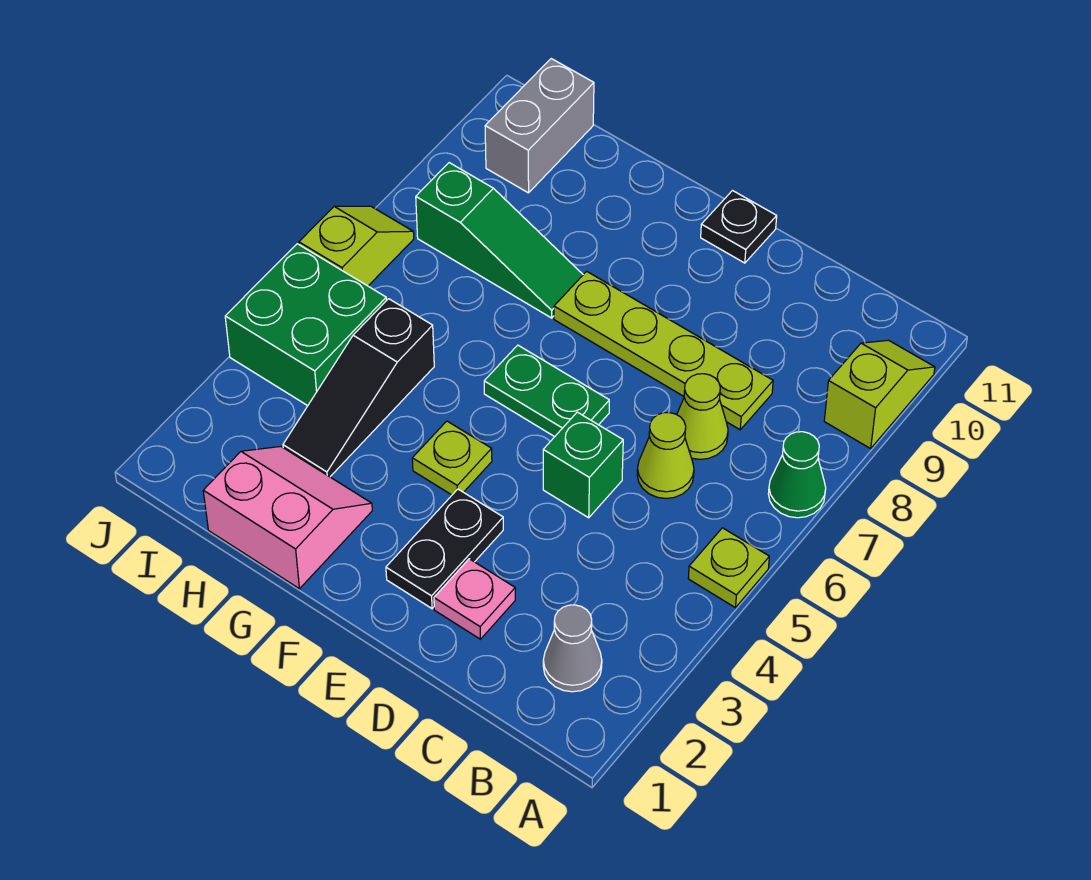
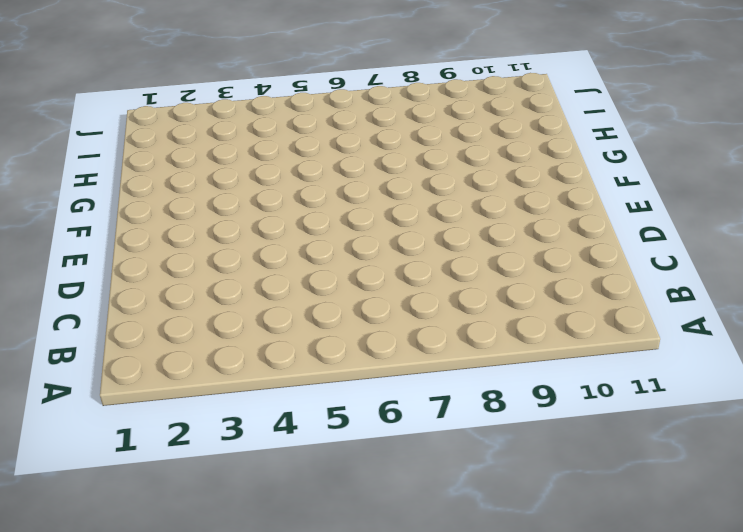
none -> lime 1x1 plate [688,528,769,608]
none -> green 1x1 cone [768,432,826,518]
none -> lime 1x2 slope [824,340,935,449]

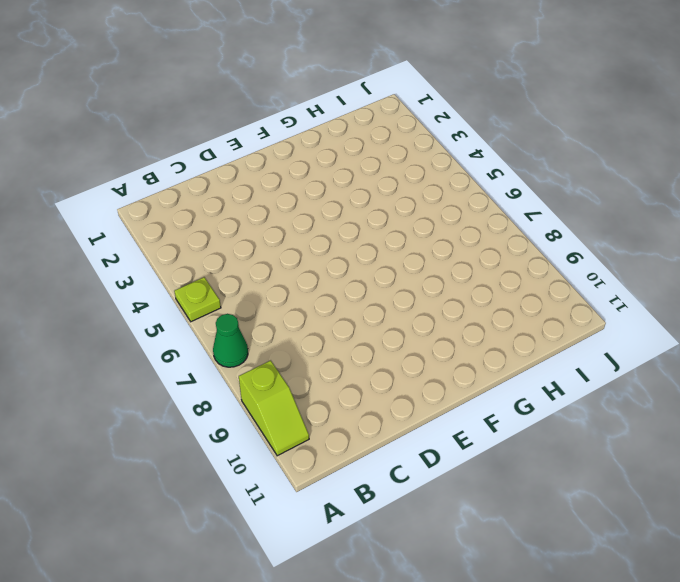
none -> grey 1x1 cone [543,605,602,692]
none -> lime 1x1 cone [637,413,694,498]
none -> lime 1x1 cone [677,374,728,459]

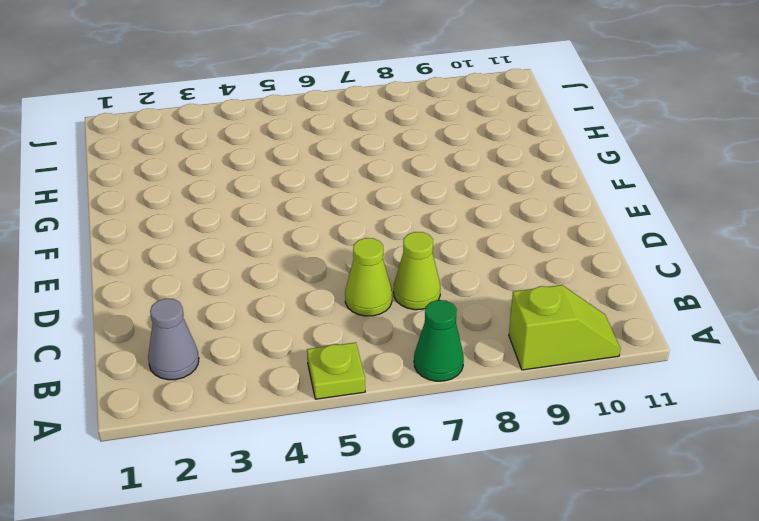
none -> lime 1x4 plate [554,271,773,430]
none -> pink 1x1 plate [434,559,515,639]
none -> green 1x1 brick [543,412,623,518]

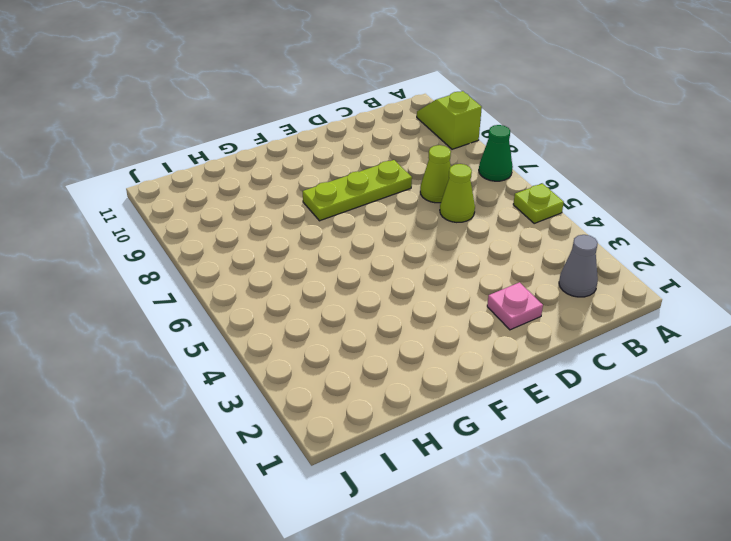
lime 1x3 plate [303,160,412,221] -> lime 1x4 plate [554,271,773,430]
none -> green 1x1 brick [543,412,623,518]
none -> black 1x2 plate [386,489,503,608]
none -> green 1x2 plate [484,345,609,437]

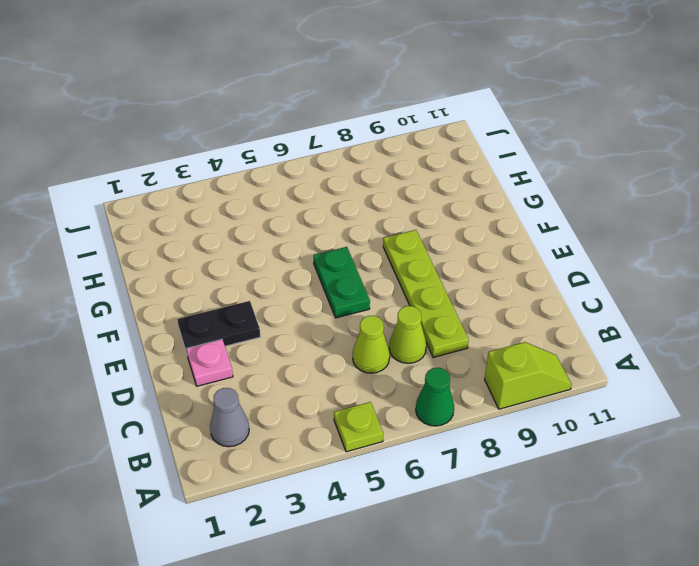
none -> green 1x1 brick [543,412,623,518]
none -> black 1x1 plate [701,191,777,263]
none -> lime 1x1 plate [412,421,492,495]

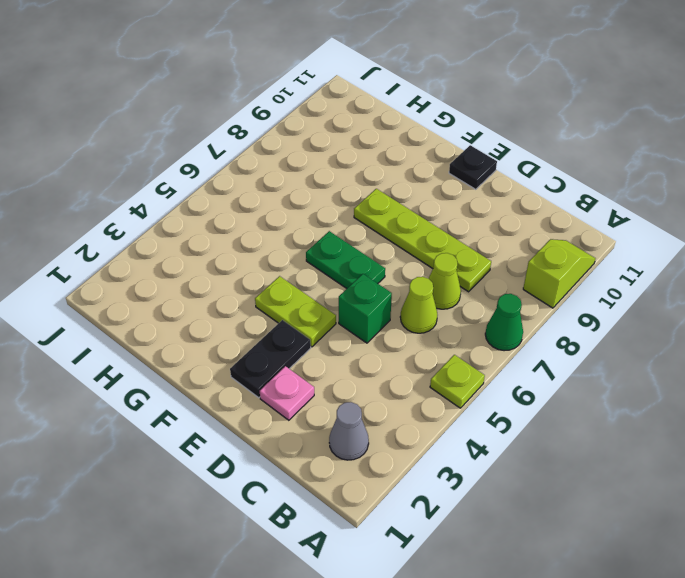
lime 1x2 plate [255,276,336,347] -> lime 1x1 plate [412,421,492,495]
none -> pink 2x2 slope [203,447,372,589]
none -> green 1x3 slope [416,163,583,318]
none -> black 1x3 slope [283,299,434,477]

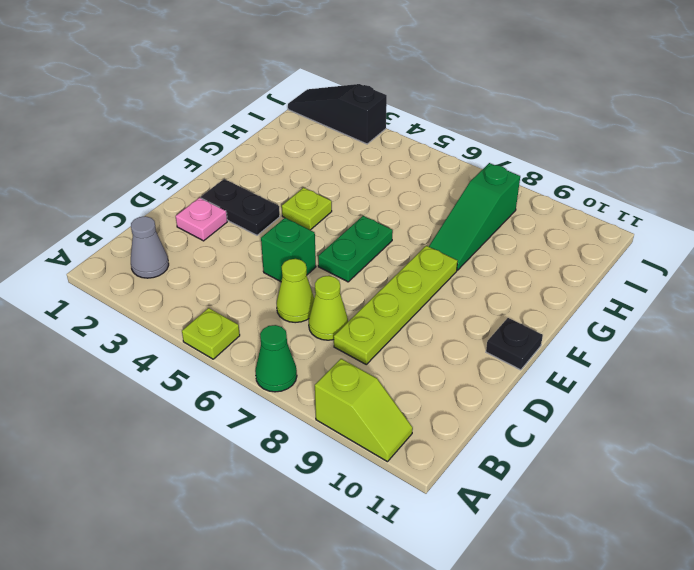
black 1x3 slope [288,84,387,144] -> black 1x3 slope moved to [283,299,434,477]
none -> pink 2x2 slope [203,447,372,589]
none -> green 2x2 brick [225,244,386,406]
none -> grey 1x2 brick [485,59,594,193]

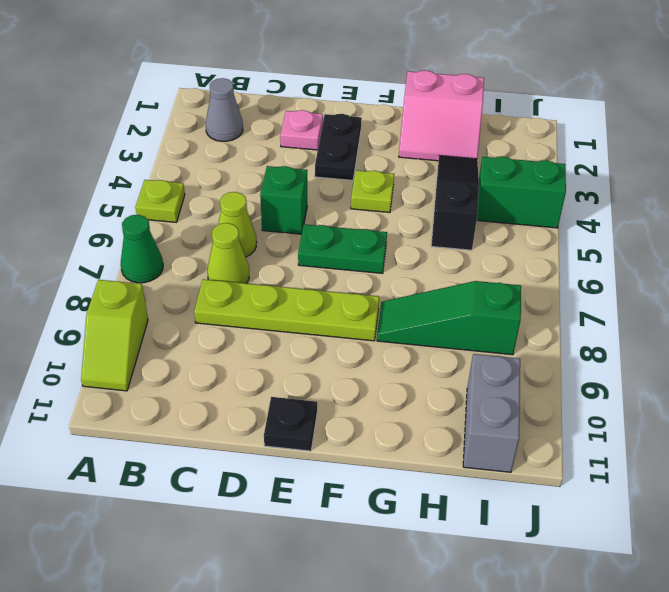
green 1x2 brick [477,157,566,228] -> green 2x2 brick [225,244,386,406]
none -> lime 1x2 slope [299,206,414,286]

